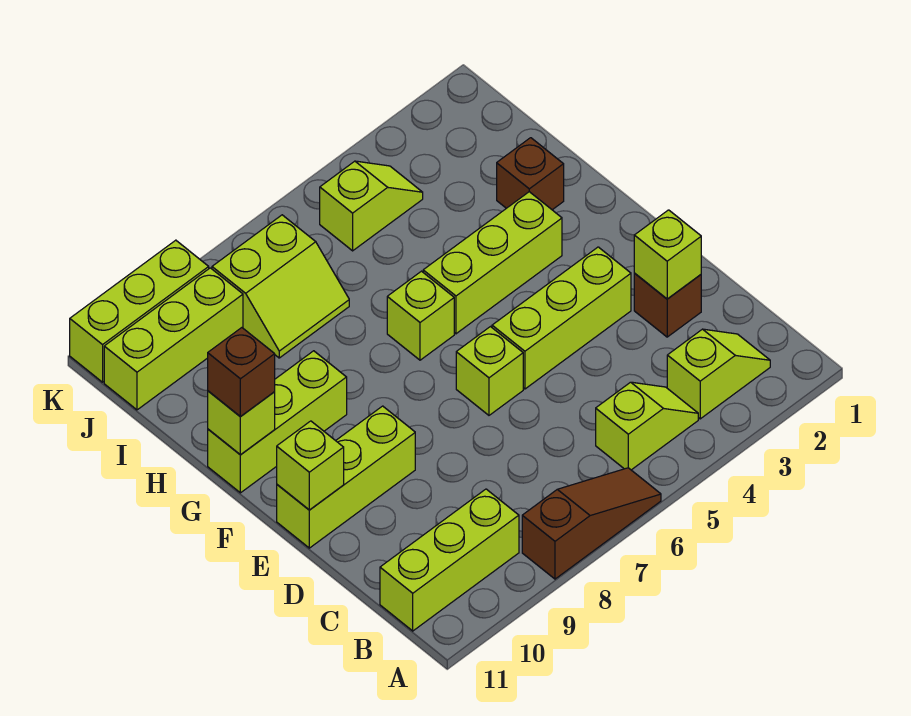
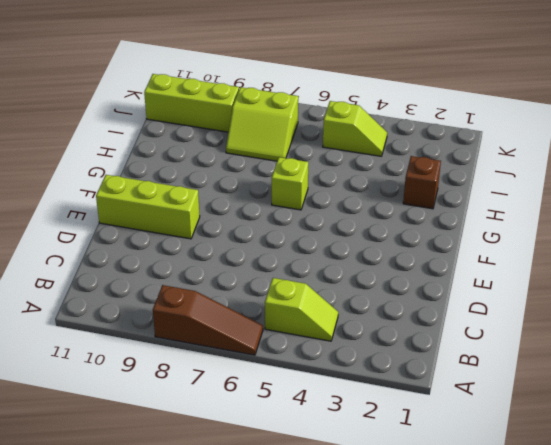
none -> lime 1x2 slope [667,329,770,419]
none -> lime 1x3 brick [380,489,519,631]
none -> brown 1x1 brick [634,273,701,337]

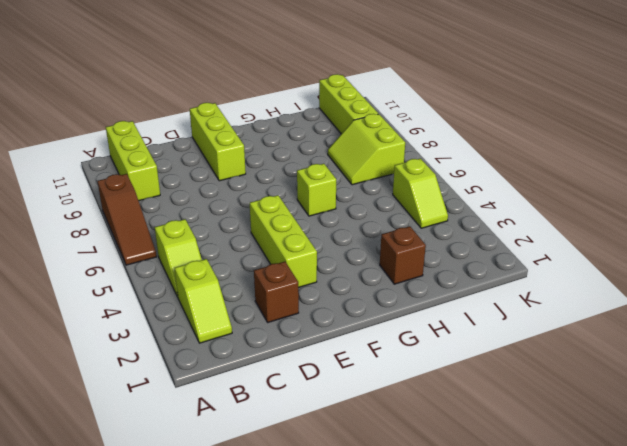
none -> lime 1x1 brick [456,327,523,415]
none -> lime 1x3 brick [423,192,562,334]
none -> lime 1x3 brick [208,351,347,493]

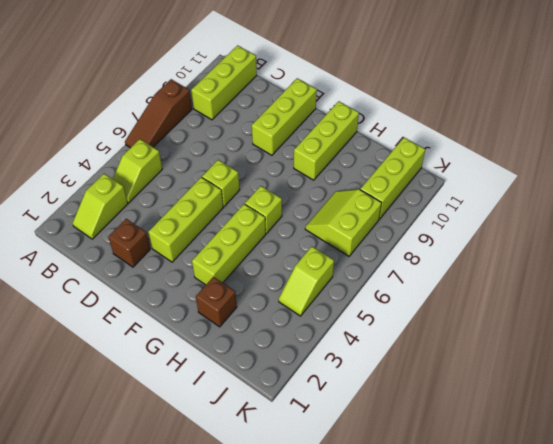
none -> lime 1x3 brick [70,240,209,382]
none -> lime 1x1 brick [634,210,701,299]
none -> lime 1x1 brick [277,421,344,510]

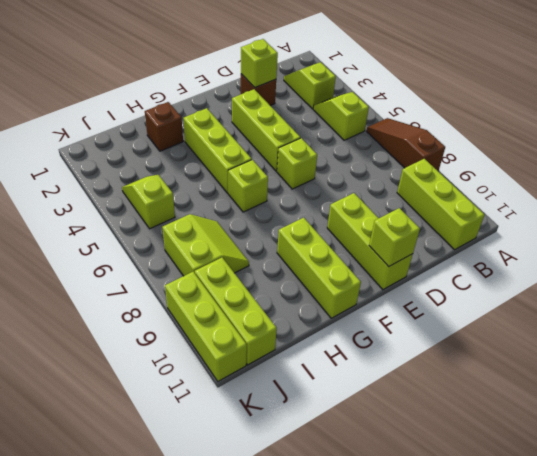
none -> lime 1x1 brick [208,391,275,455]
none -> brown 1x1 brick [208,328,275,416]

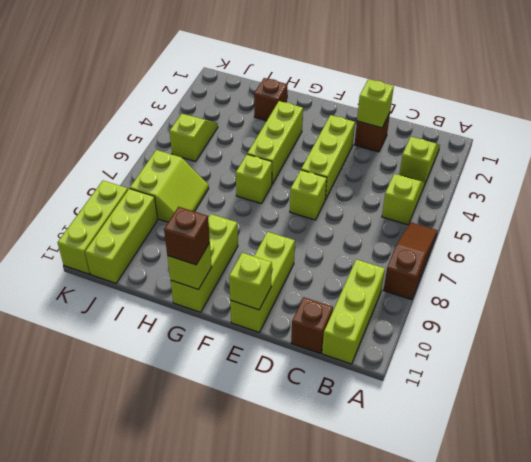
brown 1x1 brick [291,297,333,353] -> none

